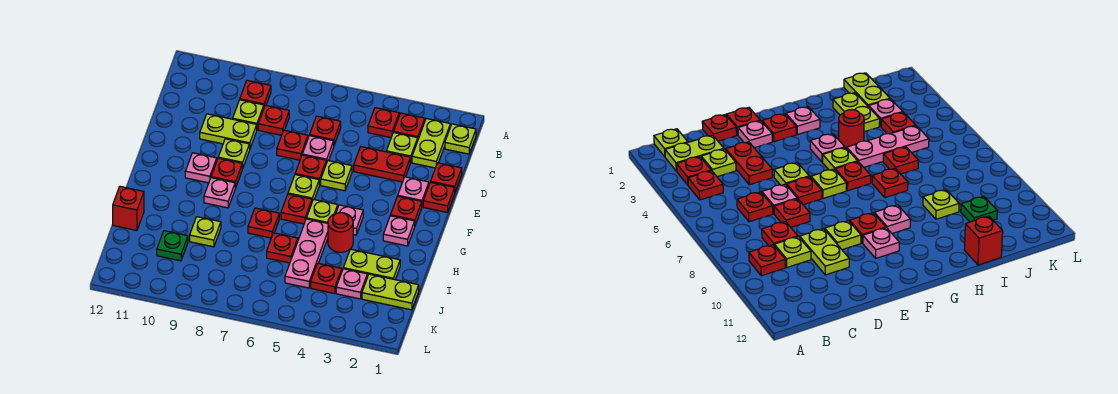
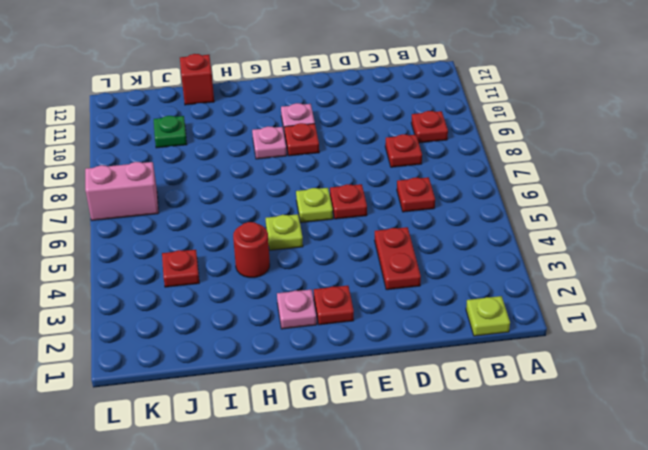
pink 1x2 brick [85,162,158,221] -> none
none -> lime 1x2 plate [412,118,450,168]
none -> red 1x1 plate [394,113,425,139]
none -> red 1x1 plate [368,108,399,138]
none -> lime 1x1 plate [386,132,418,163]

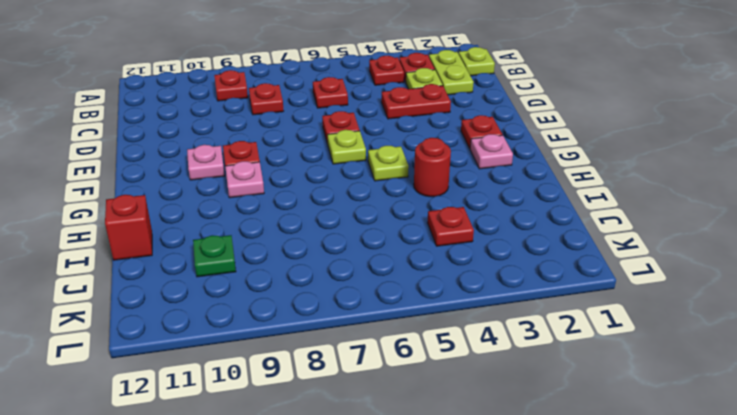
none -> lime 1x1 plate [233,100,264,129]
none -> red 1x1 plate [431,163,462,192]
none -> pink 1x1 plate [302,136,334,163]
none -> red 1x1 plate [277,130,308,160]

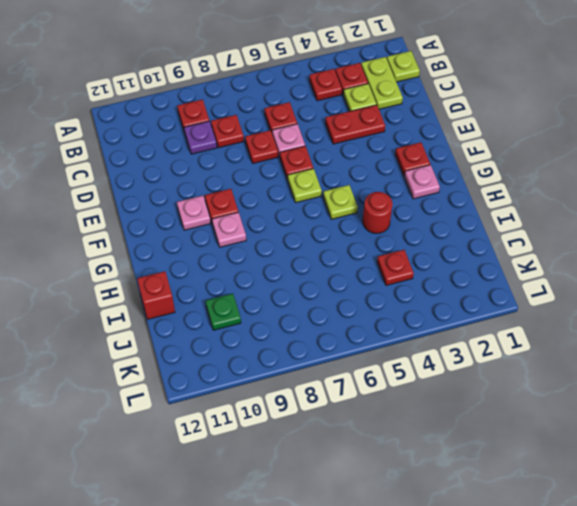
purple 1x1 plate [184,121,217,154] -> lime 1x1 plate [233,100,264,129]
none -> red 1x1 plate [431,163,462,192]
none -> lime 1x2 plate [200,114,257,148]
none -> red 1x1 plate [423,182,455,213]
none -> pink 1x1 plate [398,177,429,206]

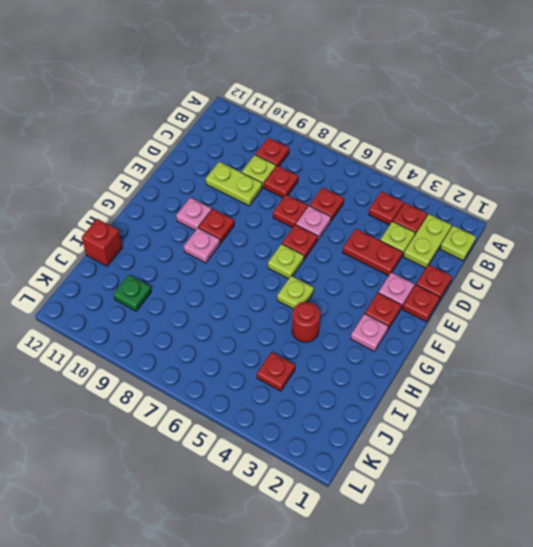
none -> lime 1x1 plate [321,161,352,191]
none -> lime 1x1 plate [218,139,250,169]
none -> pink 1x1 plate [336,205,363,235]
none -> red 1x1 plate [281,194,312,224]

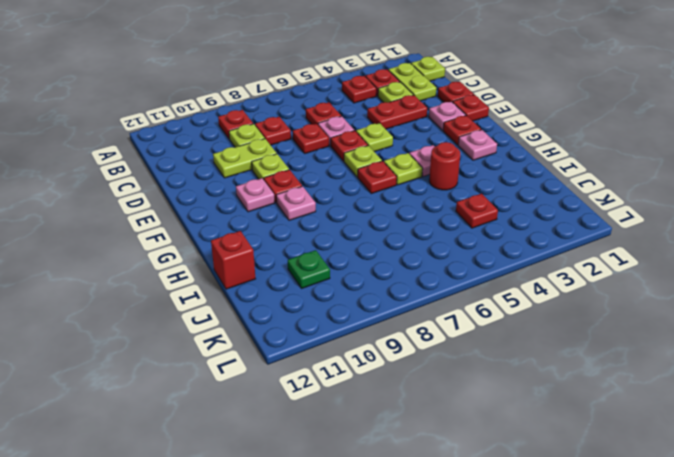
none -> pink 1x3 plate [285,219,328,288]
none -> red 1x1 plate [248,208,279,238]
none -> lime 1x2 plate [343,249,400,280]
none -> red 1x1 plate [267,233,298,263]

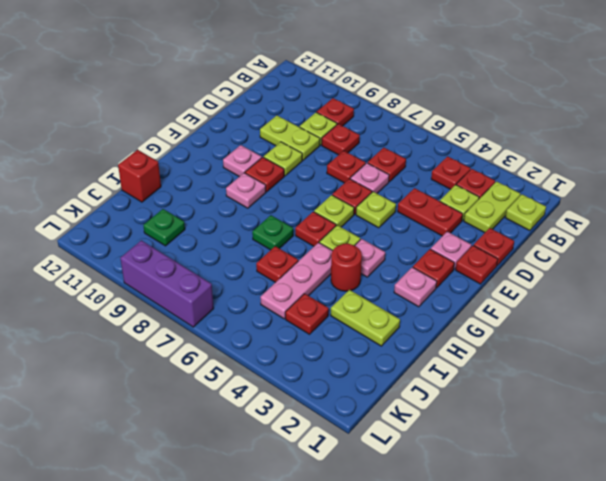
green 1x1 plate [252,215,293,250] -> red 1x1 plate [248,208,279,238]
purple 1x3 brick [120,240,214,327] -> none
none -> lime 1x1 plate [190,217,221,247]
none -> lime 1x2 plate [362,274,419,310]
none -> pink 1x1 plate [336,269,367,299]

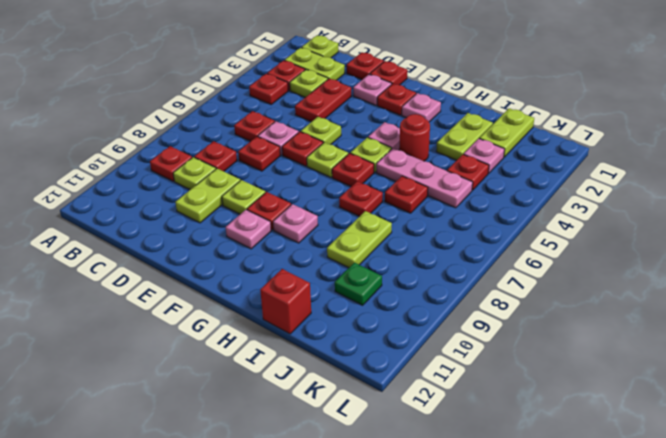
lime 1x2 plate [327,211,392,268] -> lime 1x1 plate [190,217,221,247]

